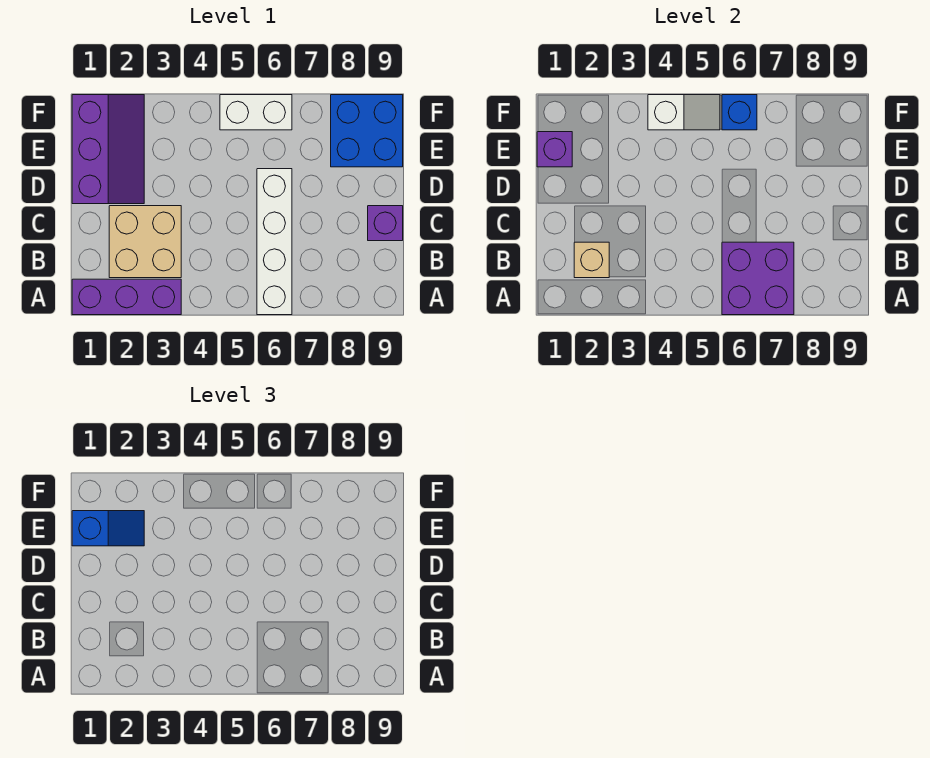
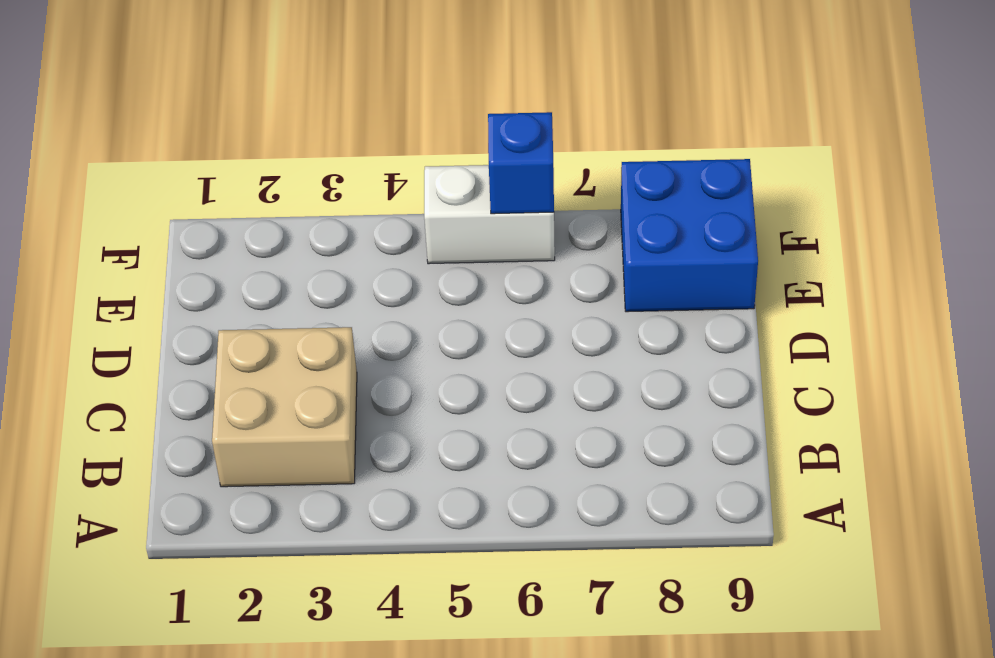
none -> purple 1x3 brick [72,279,181,315]
none -> white 1x4 brick [257,169,292,315]
none -> purple 1x1 brick [368,206,403,241]

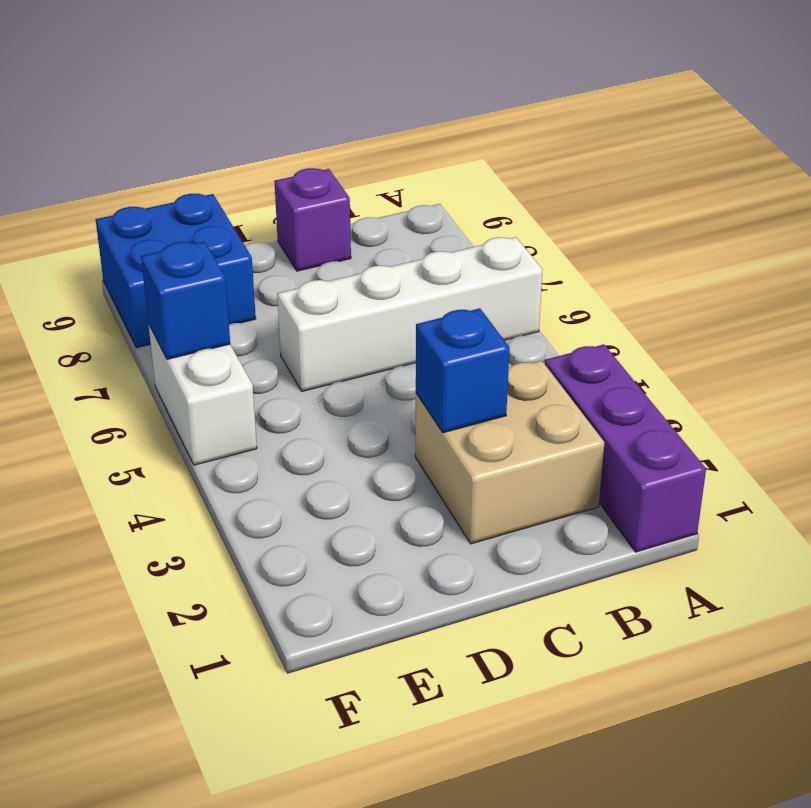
blue 1x1 brick [416,308,509,433] -> none
none -> purple 2x3 slope [72,95,144,204]
none -> purple 2x2 brick [722,242,794,315]
none -> tan 1x1 brick [574,242,609,278]

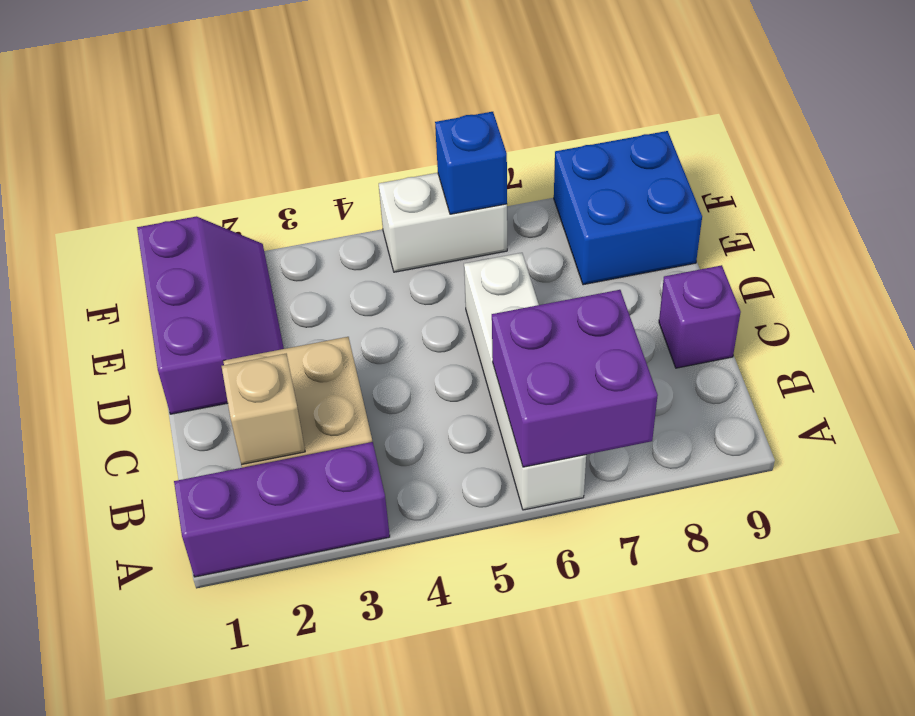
none -> purple 1x1 brick [537,132,572,167]
none -> white 1x2 slope [648,95,720,130]
none -> blue 1x2 slope [72,511,144,546]

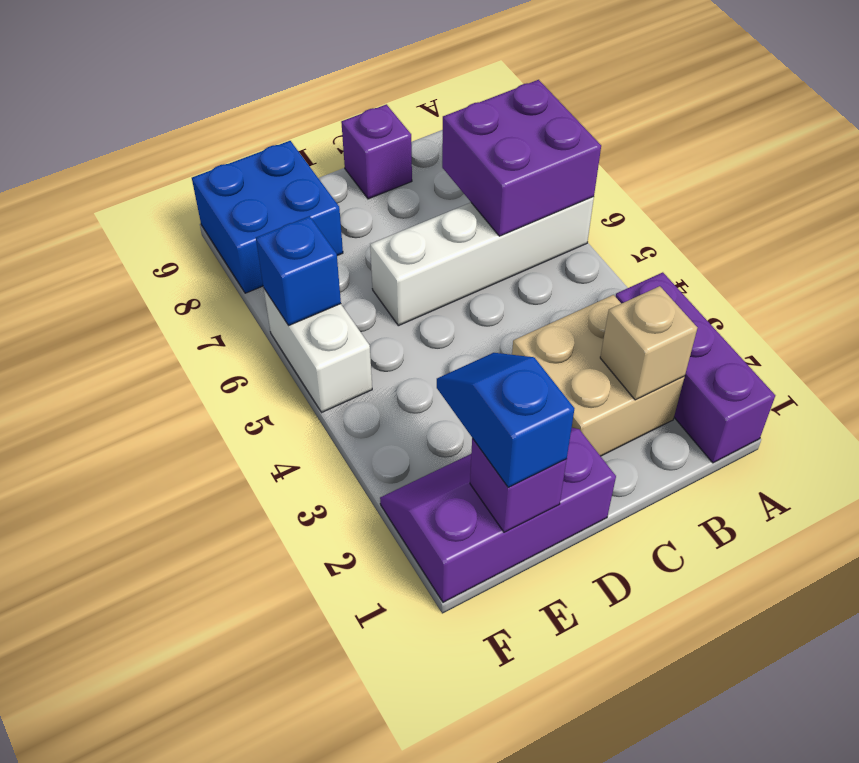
none -> white 1x2 slope [648,95,720,130]

